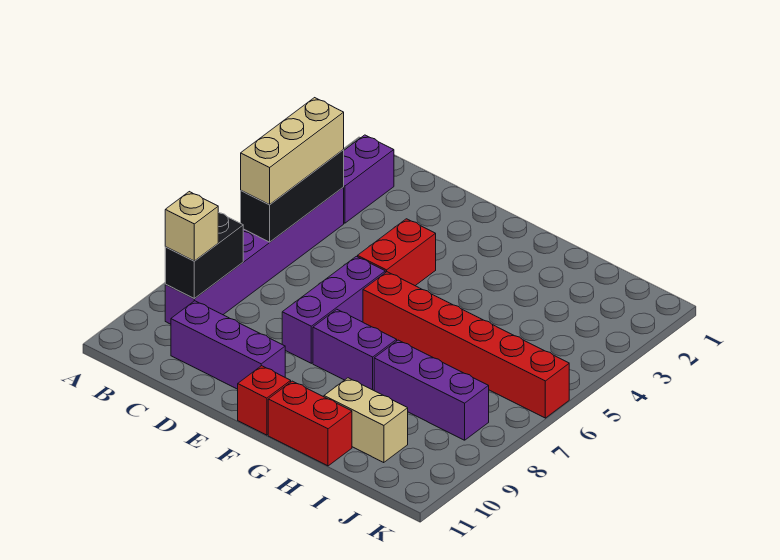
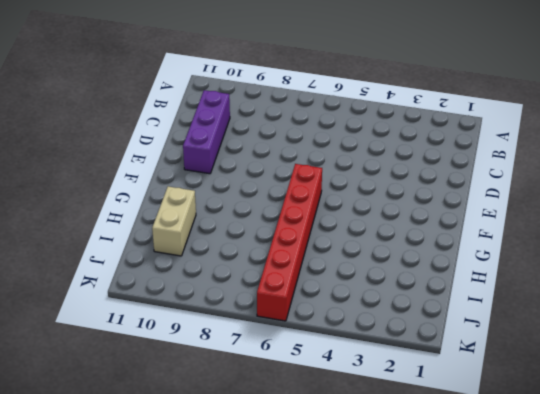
none -> purple 1x2 brick [344,135,394,223]
none -> purple 1x6 brick [165,187,344,324]
none -> red 1x2 brick [358,219,436,286]

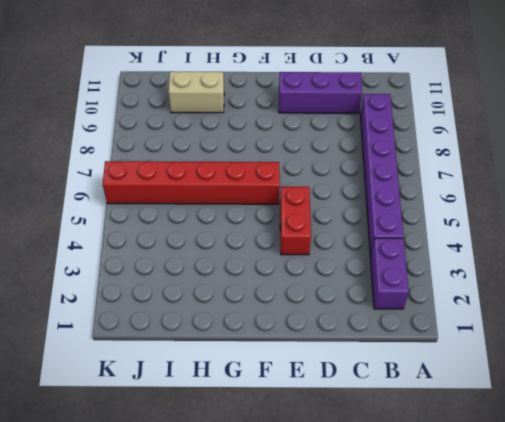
none -> purple 1x3 brick [282,256,385,363]
none -> purple 1x2 brick [313,309,397,390]
none -> red 1x1 brick [238,366,291,435]

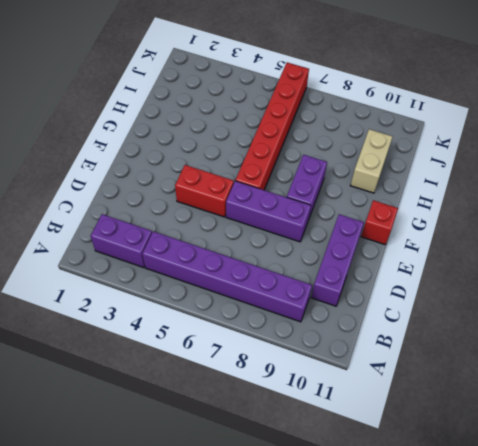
none -> red 1x2 brick [268,381,352,466]
none -> purple 1x3 brick [374,340,489,440]
none -> black 1x3 brick [241,150,344,242]

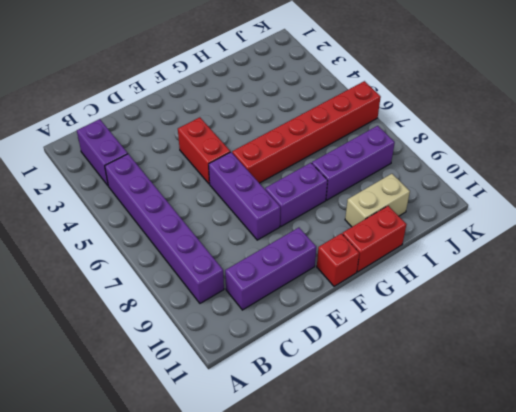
none -> black 1x3 brick [241,150,344,242]
none -> black 1x2 brick [165,213,243,299]
none -> tan 1x3 brick [241,98,344,205]

